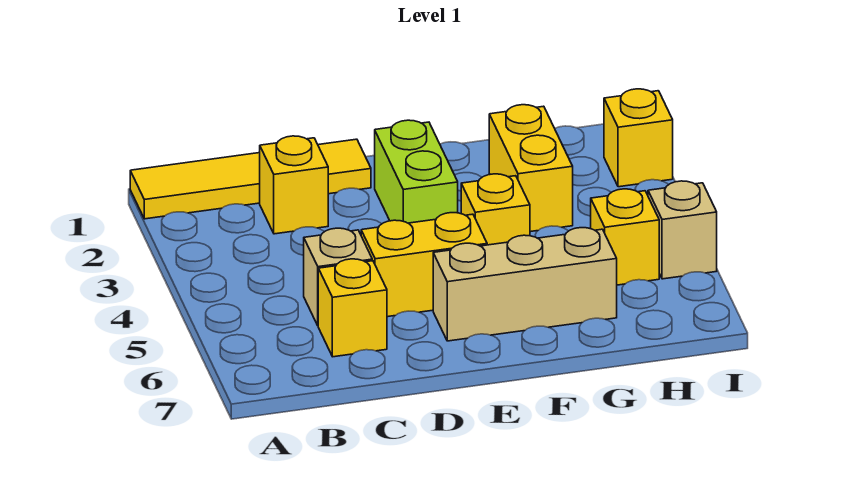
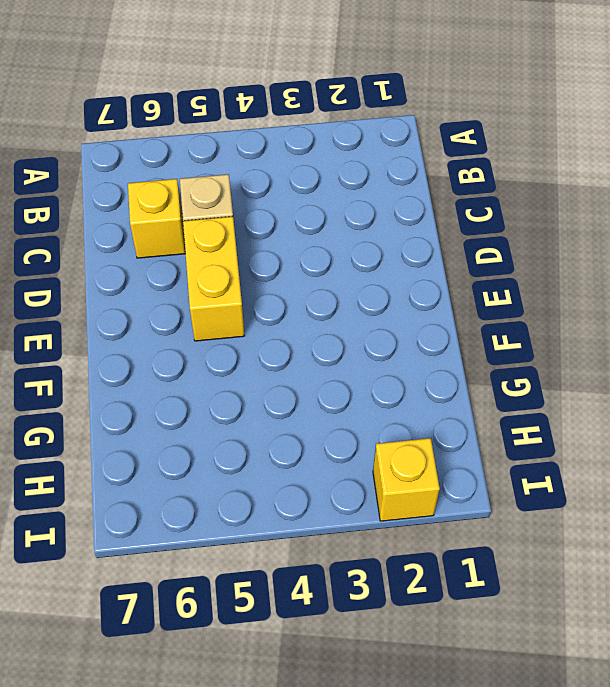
none -> yellow 1x4 tile [130,139,371,219]
none -> yellow 1x1 brick [260,136,328,234]
none -> lime 1x2 brick [375,120,458,223]

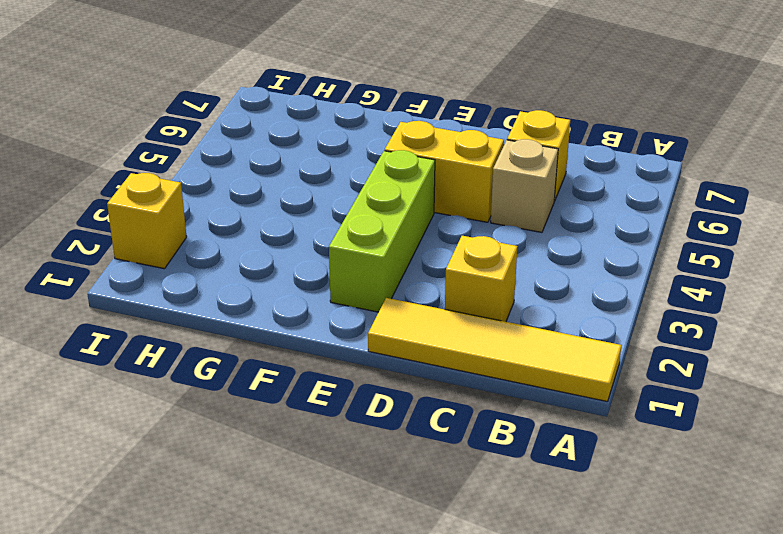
lime 1x3 brick [329,150,435,312] -> lime 1x2 brick [375,120,458,223]
none -> tan 1x3 brick [433,228,617,341]
none -> yellow 1x1 brick [461,174,530,245]
none -> yellow 1x2 brick [489,105,573,232]

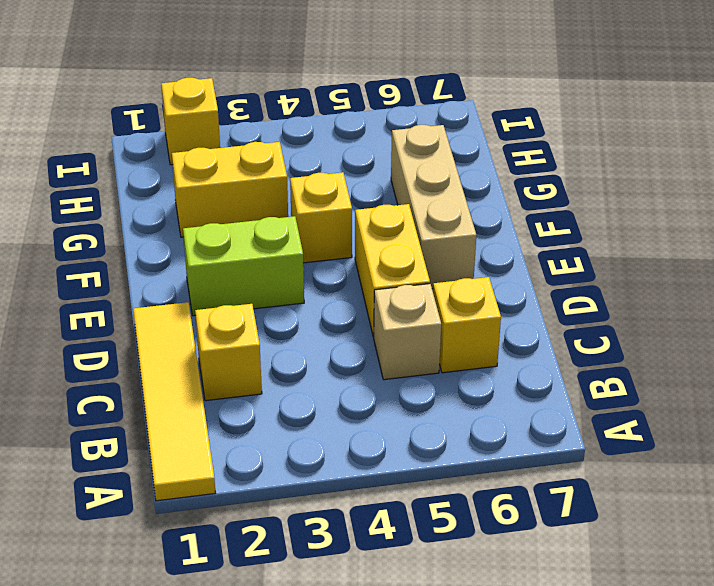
none -> yellow 1x1 brick [591,189,659,285]
none -> tan 1x1 brick [648,181,717,279]

